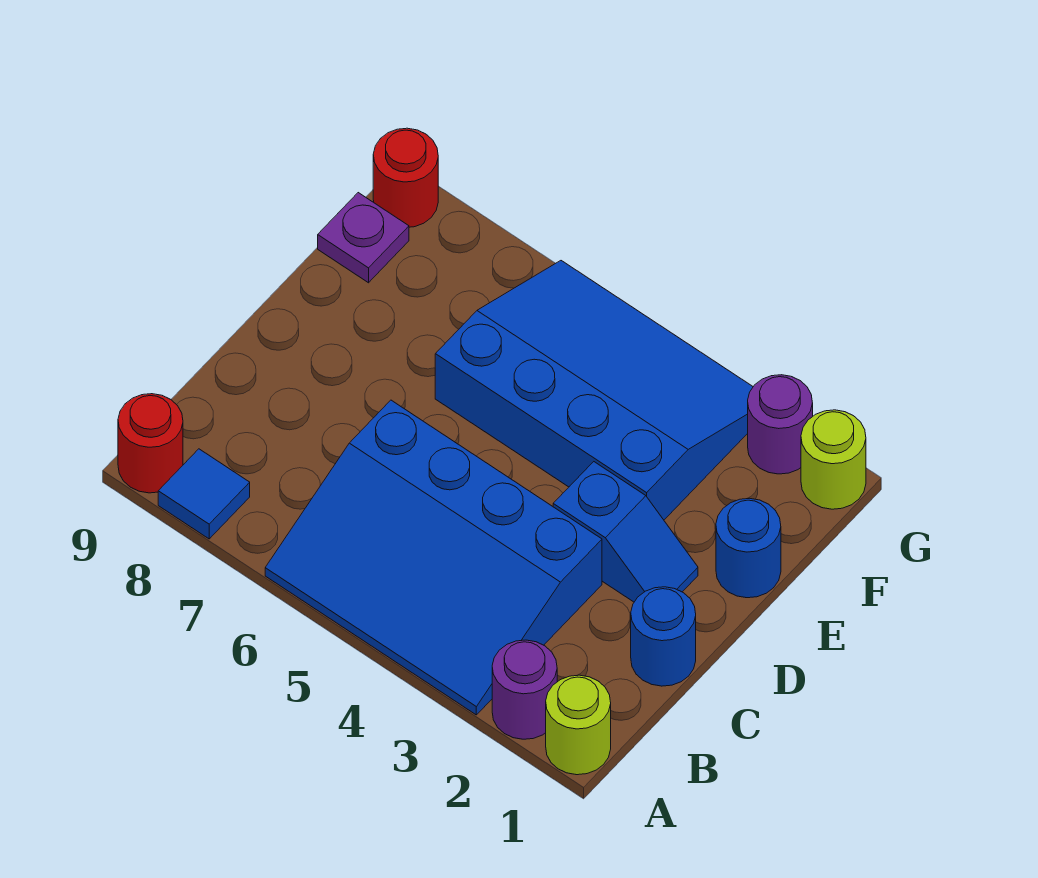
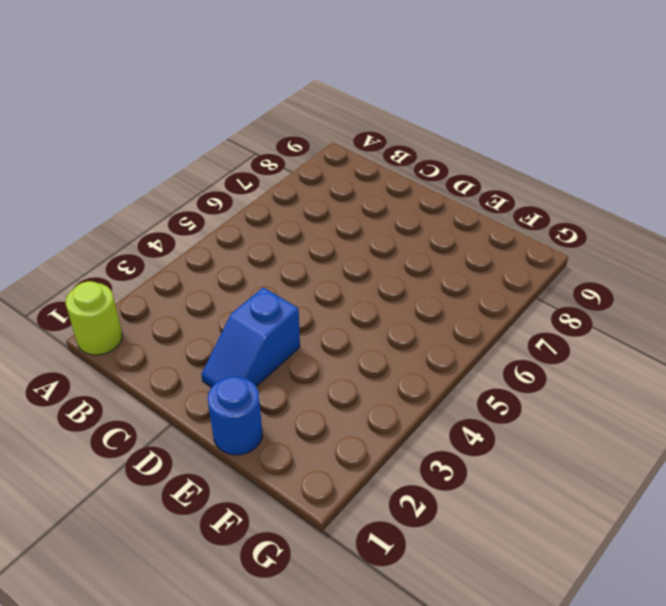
none -> purple 1x1 round brick [492,640,557,739]
none -> blue 3x4 slope [265,400,602,715]
none -> blue 1x1 tile [158,449,250,539]

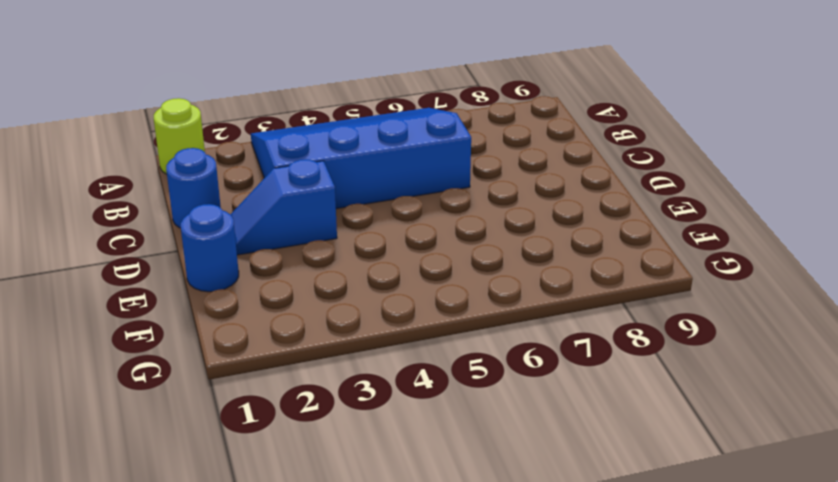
none -> purple 1x1 round brick [492,640,557,739]
none -> blue 1x1 tile [158,449,250,539]
none -> red 1x1 round brick [118,394,183,493]

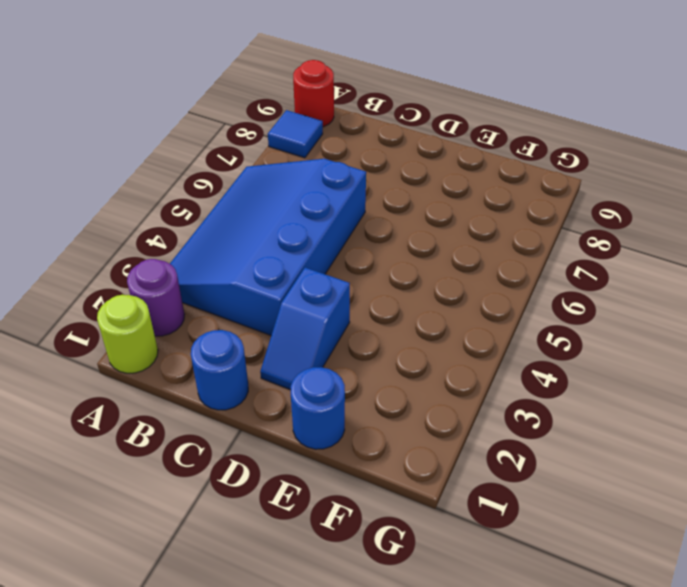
none -> blue 3x4 slope [435,261,753,520]
none -> purple 1x1 plate [318,193,409,283]
none -> lime 1x1 round brick [801,410,866,509]

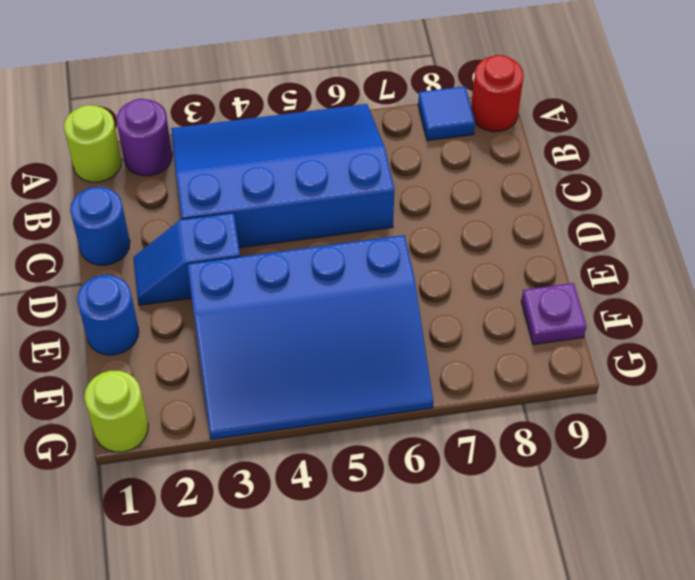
none -> purple 1x1 round brick [748,375,813,474]
none -> red 1x1 round brick [373,128,438,227]

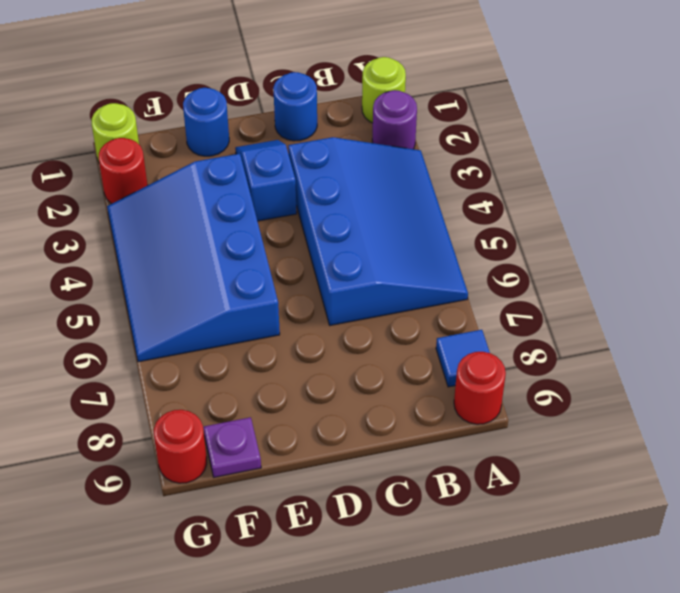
red 1x1 round brick [99,138,148,204] -> purple 1x1 round brick [748,375,813,474]

